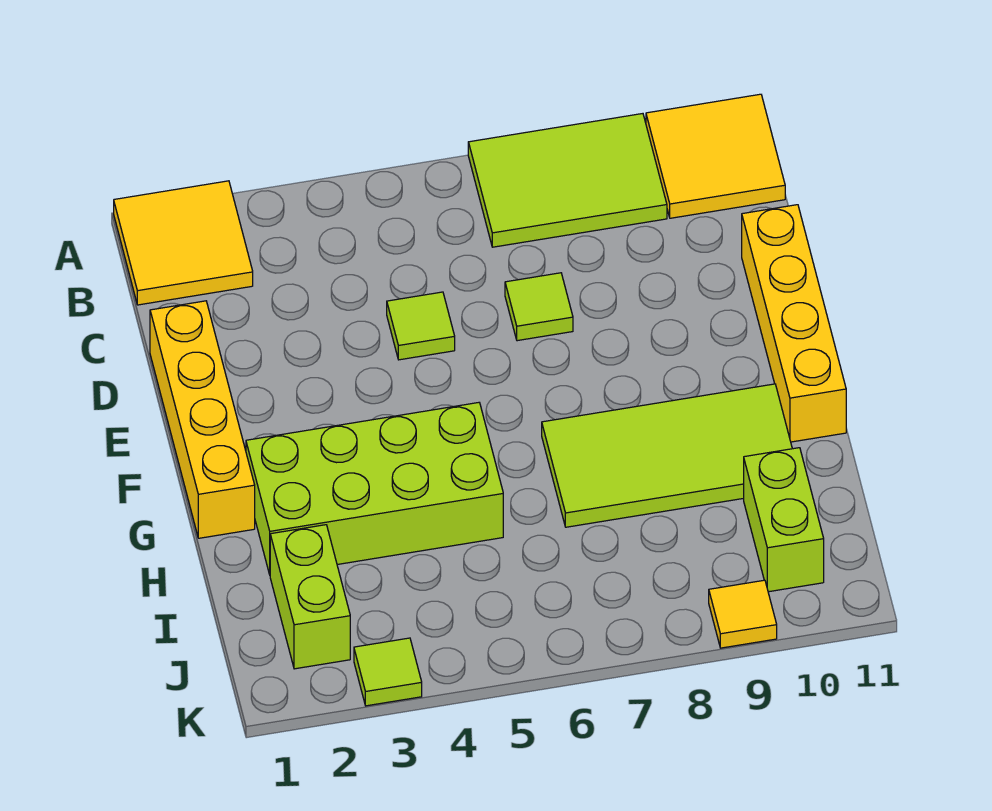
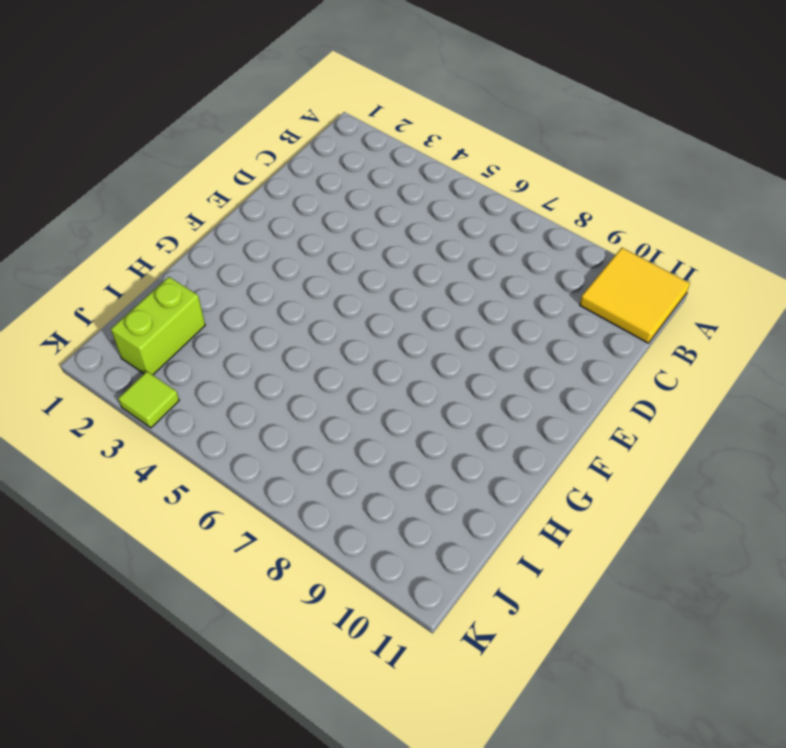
none -> yellow 2x2 tile [114,181,253,305]
none -> lime 2x3 tile [468,114,667,247]
none -> yellow 1x4 brick [150,301,255,538]

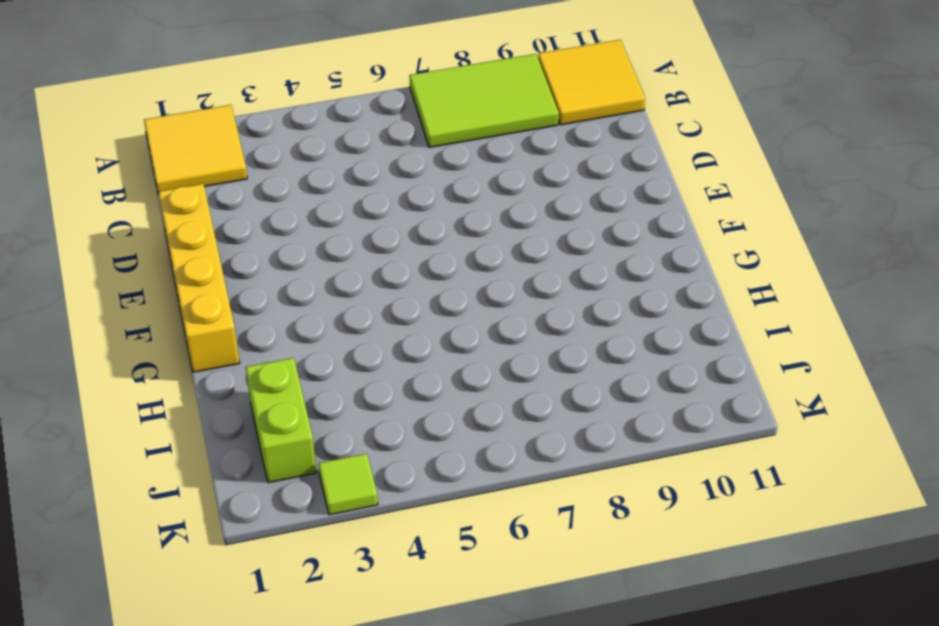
none -> lime 1x1 tile [387,292,455,360]
none -> lime 1x1 tile [505,273,573,341]
none -> yellow 1x4 brick [742,205,846,442]

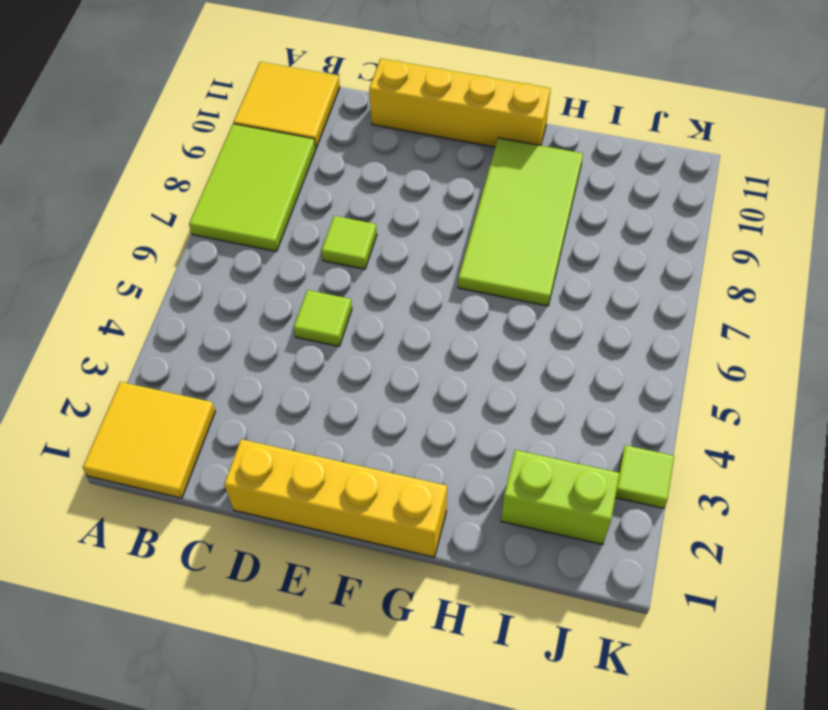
none -> lime 2x4 brick [246,403,503,574]
none -> lime 1x2 brick [744,448,824,592]
none -> yellow 1x1 tile [709,580,777,648]

